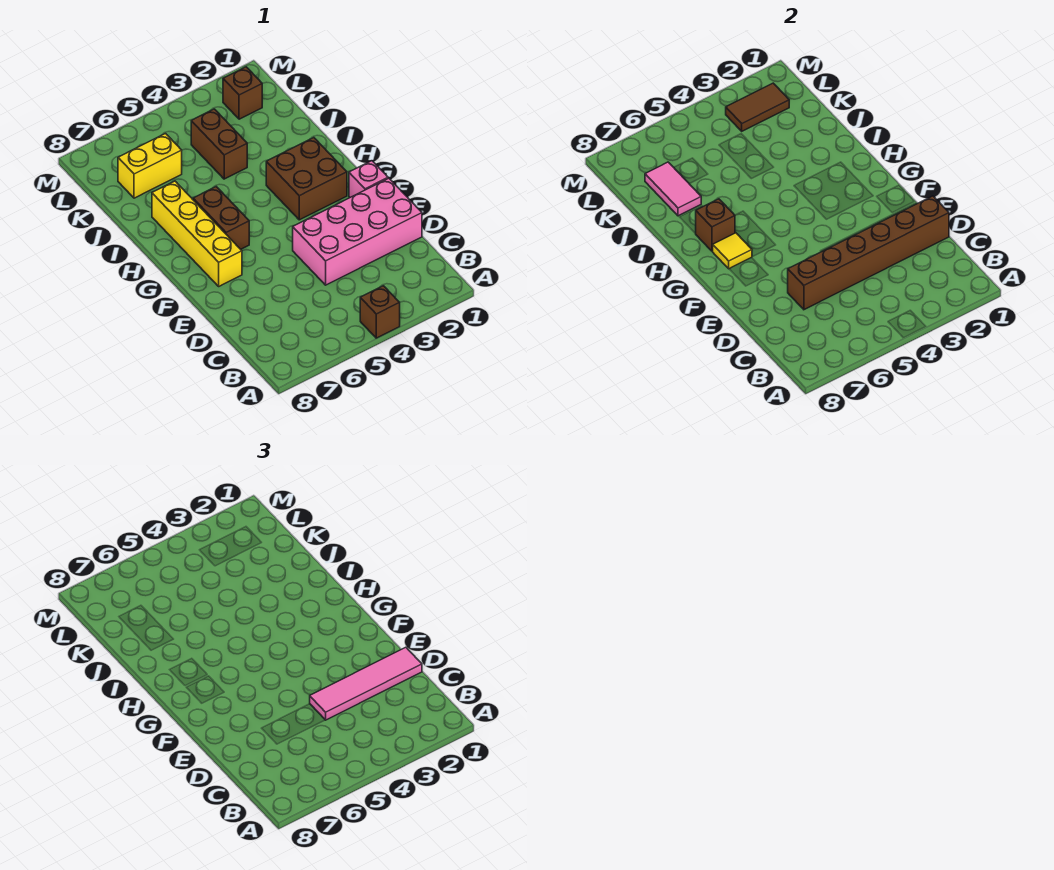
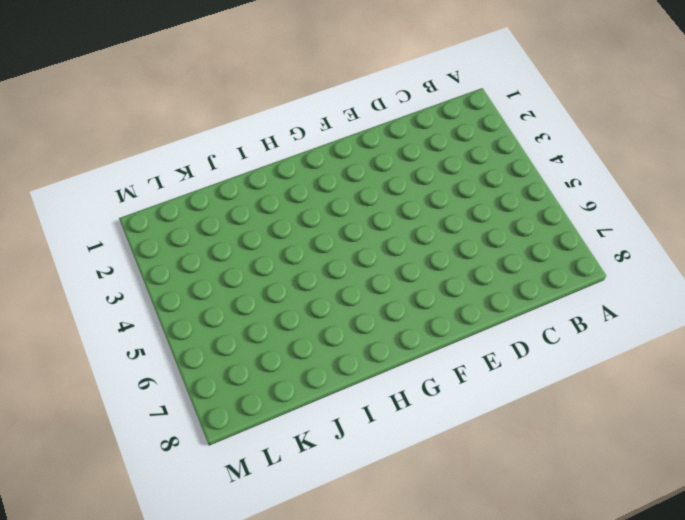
none -> brown 1x1 brick [360,286,400,338]
none -> pink 2x4 brick [293,178,422,285]
none -> pink 1x1 brick [349,161,388,197]

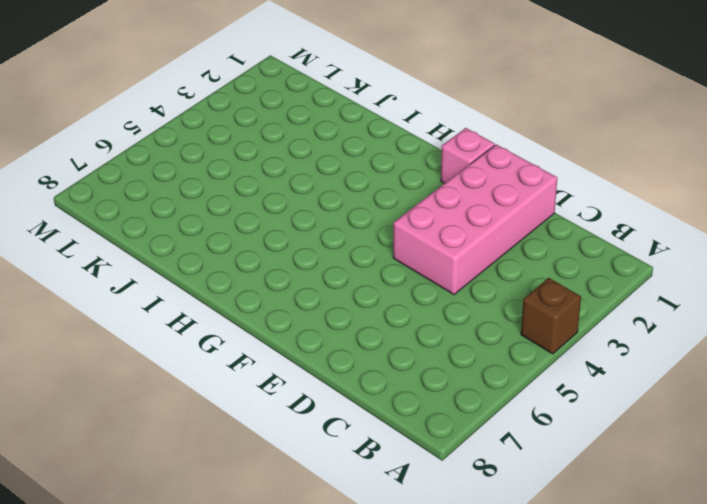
none -> yellow 1x4 brick [152,181,242,286]
none -> brown 2x2 brick [266,138,347,220]
none -> brown 1x2 brick [193,187,249,249]

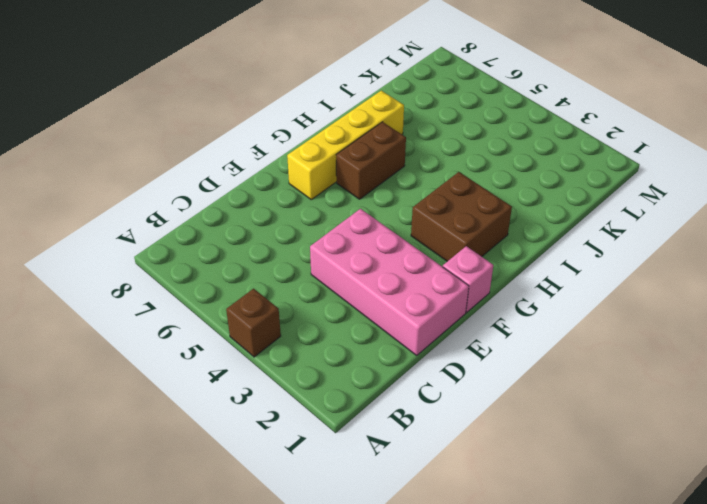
none -> brown 1x2 brick [191,109,247,179]
none -> yellow 1x2 brick [118,134,182,198]
none -> brown 1x1 brick [223,67,262,119]

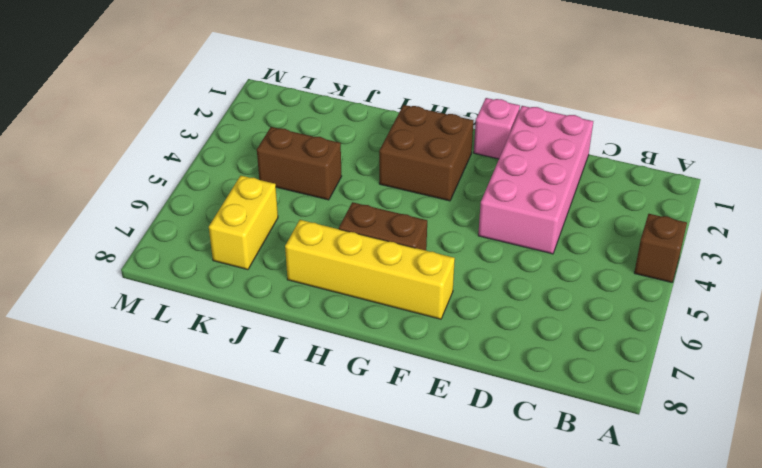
none -> brown 1x1 brick [223,67,262,119]
none -> brown 1x6 brick [788,196,949,310]
none -> yellow 1x1 tile [713,233,752,269]

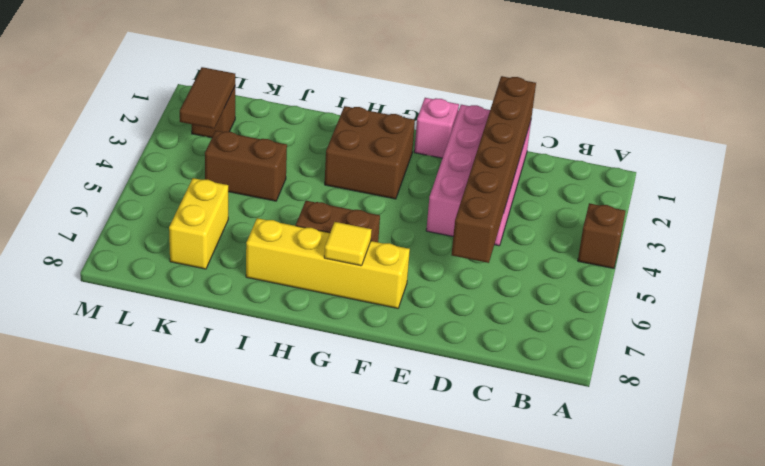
none -> brown 1x1 brick [696,199,735,251]
none -> pink 1x2 tile [645,162,701,216]
none -> pink 1x4 tile [310,647,422,720]

